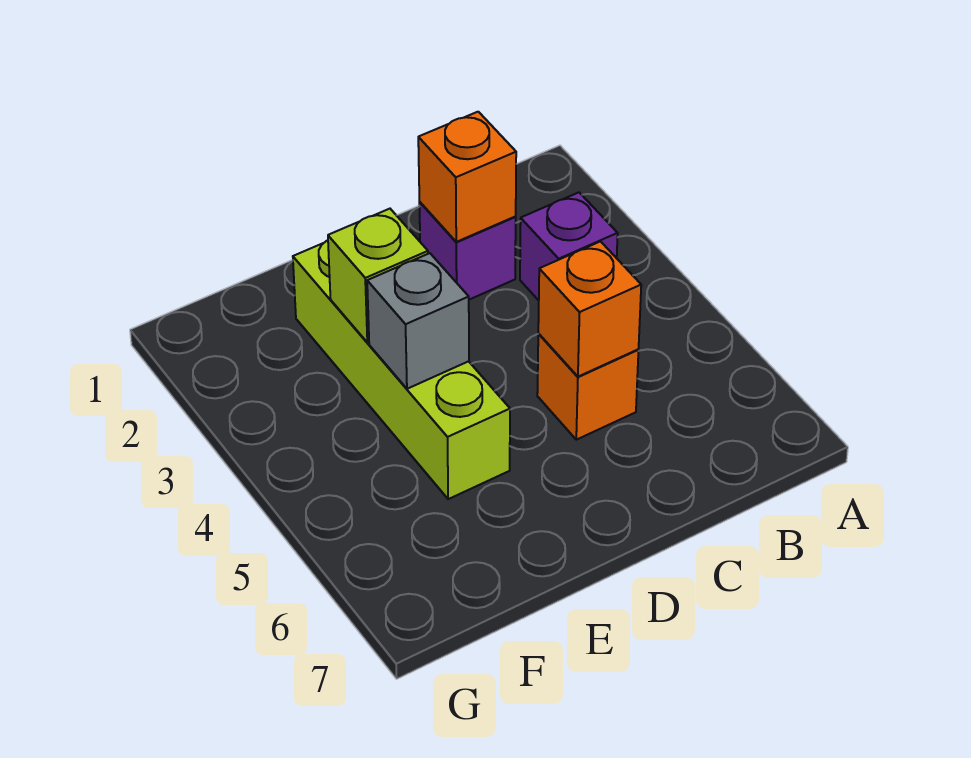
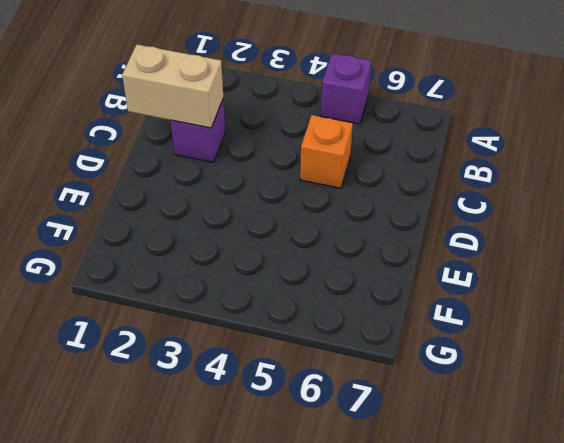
purple 1x1 brick [321,53,371,124] -> purple 1x1 brick moved to [520,192,618,300]
tan 1x2 brick [122,44,223,128] -> orange 1x1 brick [418,112,516,242]
none -> lime 1x4 brick [293,240,510,499]
none -> orange 1x1 brick [538,242,641,377]

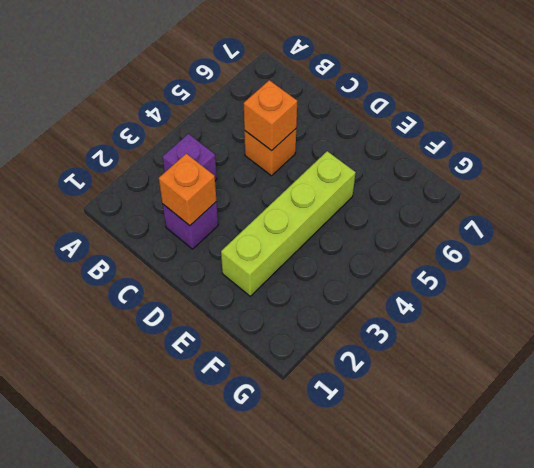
none -> lime 1x1 brick [328,209,428,343]
none -> grey 1x1 brick [367,253,469,389]

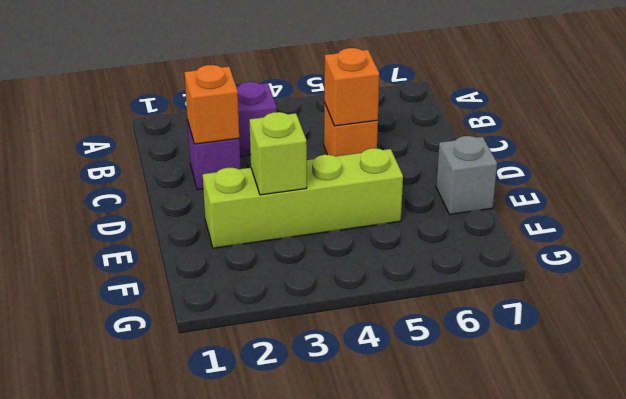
grey 1x1 brick [436,136,497,215] -> grey 1x1 brick moved to [367,253,469,389]

